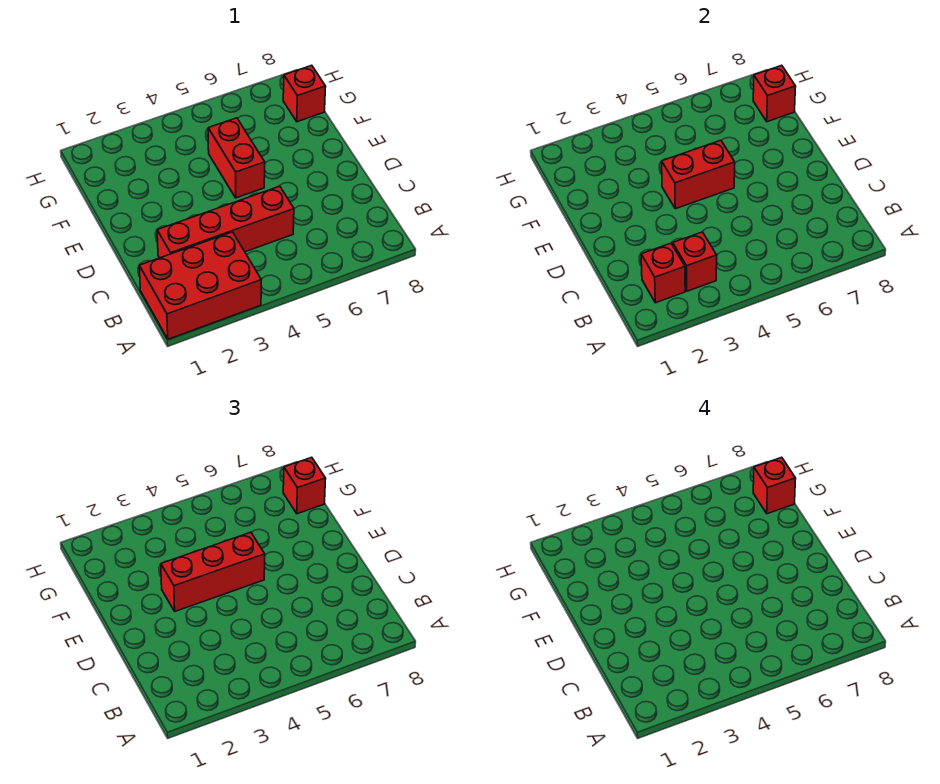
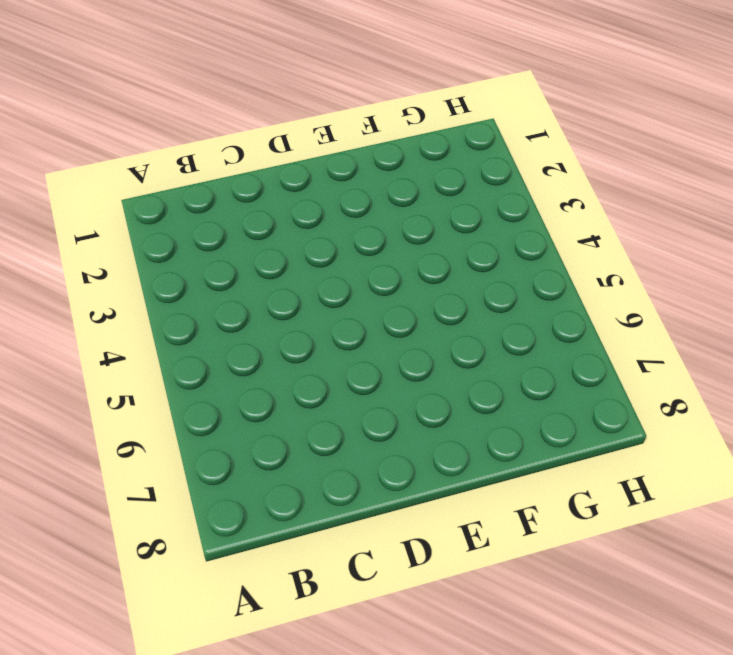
none -> red 2x3 brick [139,232,261,339]
none -> red 1x4 brick [157,186,294,258]

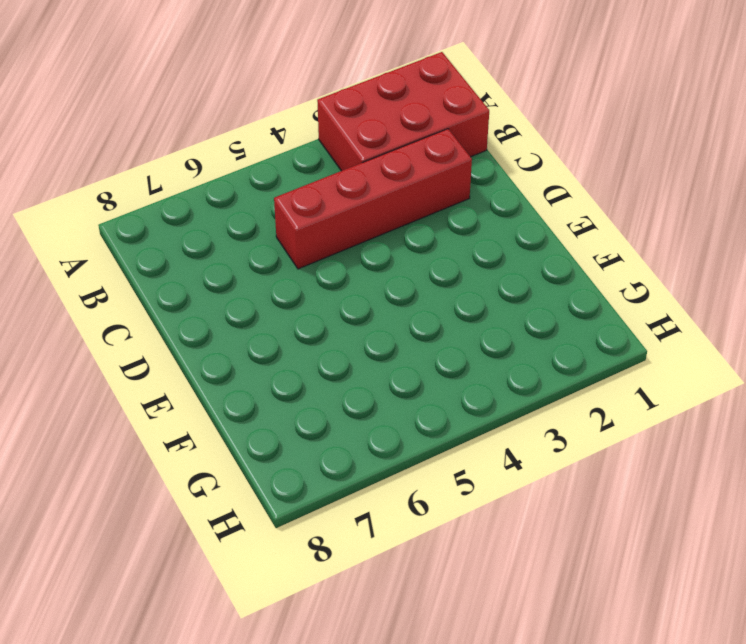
none -> red 1x2 brick [208,118,265,198]
none -> red 1x1 brick [283,65,326,122]

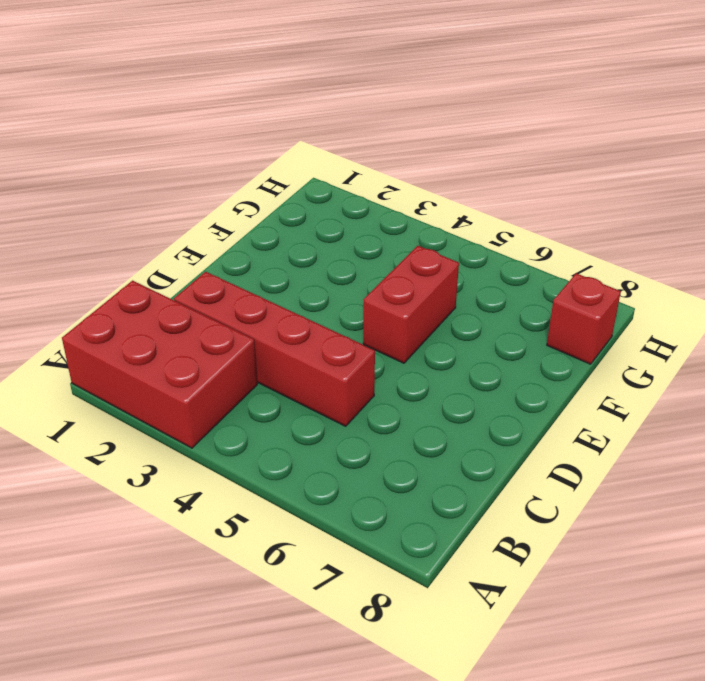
none -> red 1x1 brick [641,243,685,303]
none -> red 1x1 brick [673,232,717,291]

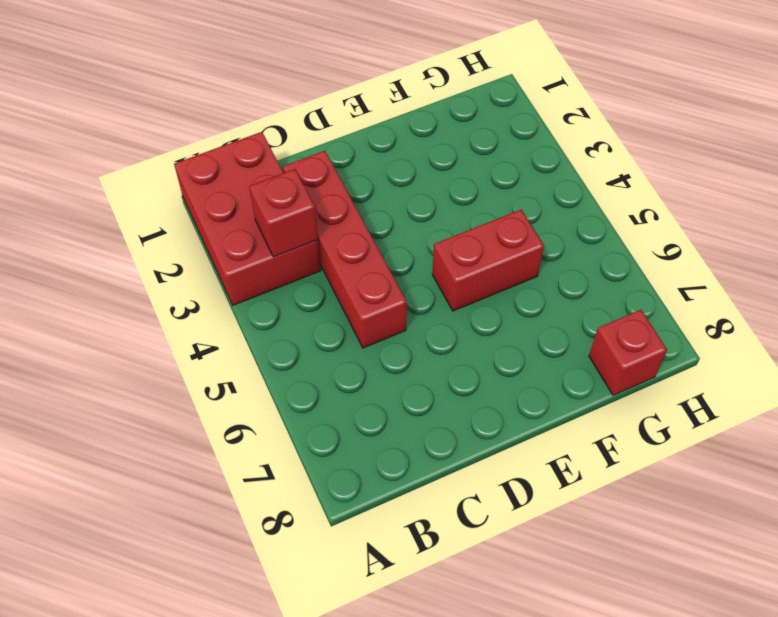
none -> red 1x1 brick [641,243,685,303]
none -> red 1x2 brick [662,140,735,209]

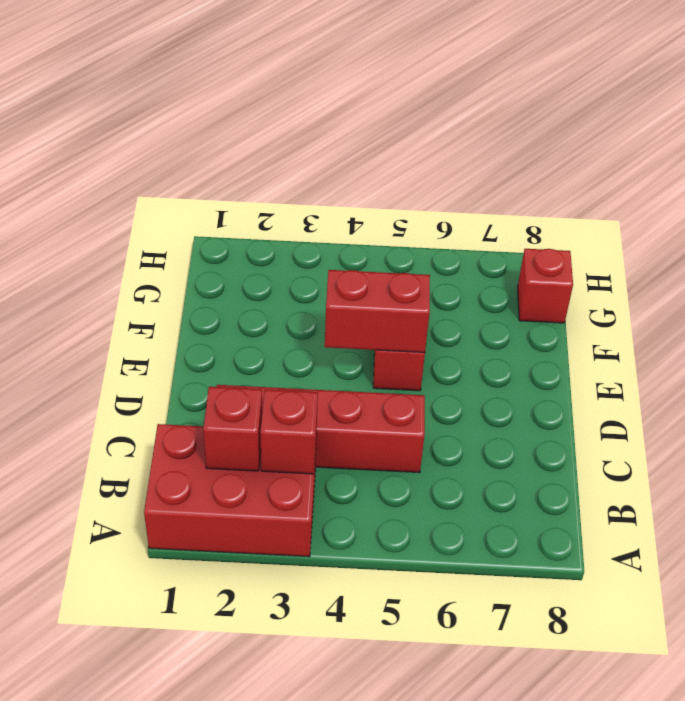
none -> red 1x1 brick [753,65,796,122]
none -> red 1x3 brick [161,532,265,611]

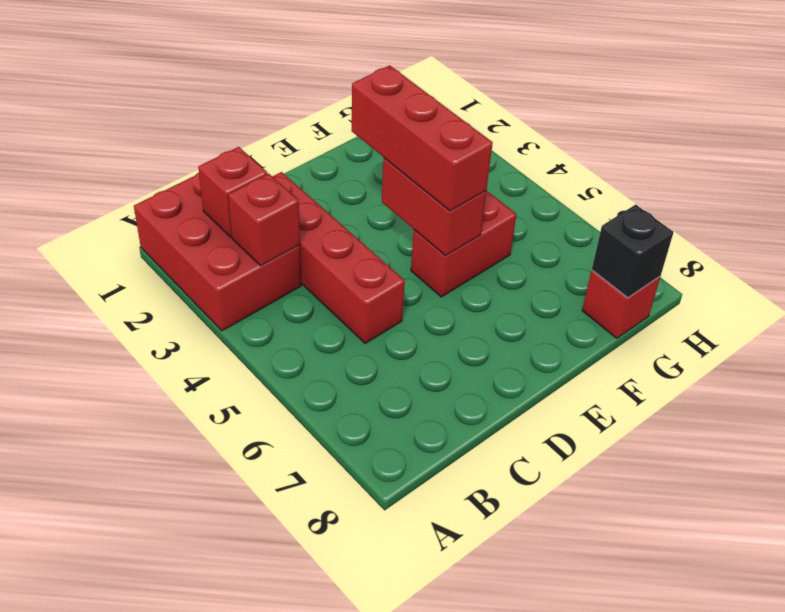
black 1x1 brick [592,205,674,298] -> red 1x1 brick [753,65,796,122]
none -> red 1x1 brick [283,457,326,514]
none -> red 1x1 brick [753,457,796,514]

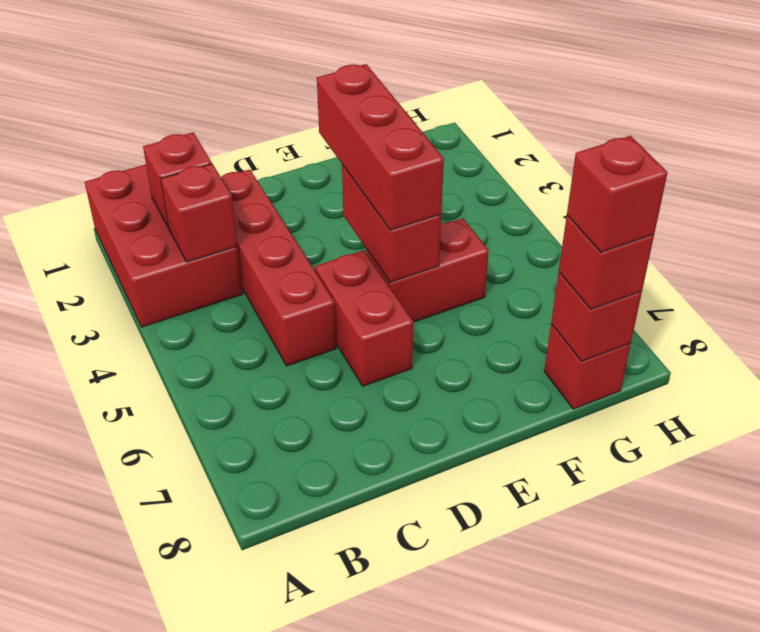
red 1x2 brick [315,250,413,386] -> none

